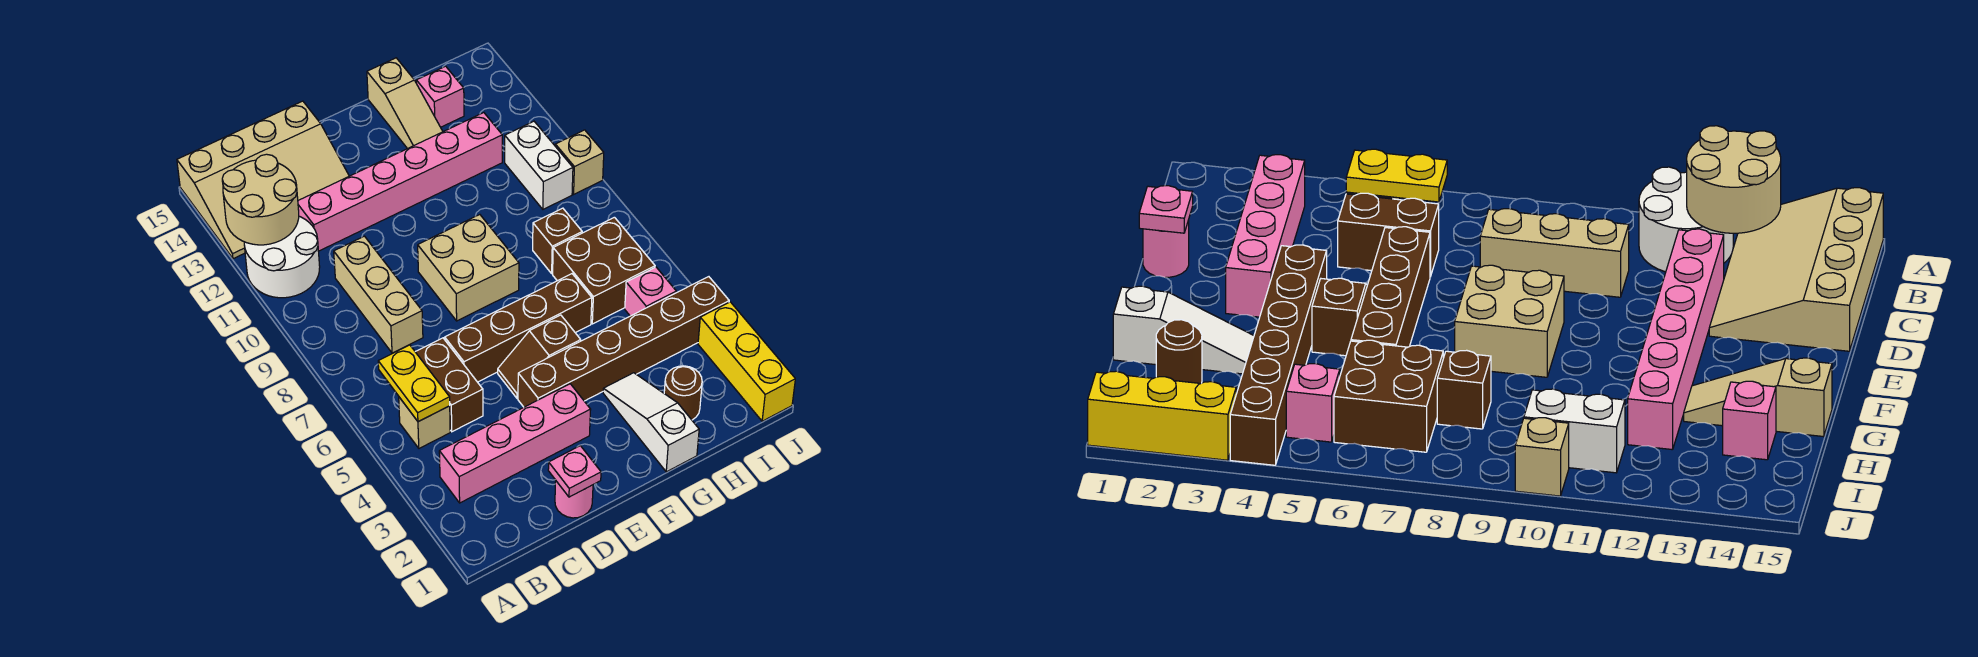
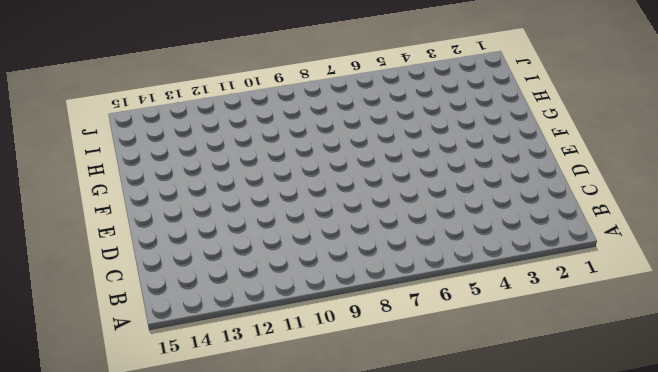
none -> white 2x2 round brick [244,216,320,298]
none -> tan 3x4 slope [177,101,349,259]
none -> pink 1x4 brick [439,384,591,503]

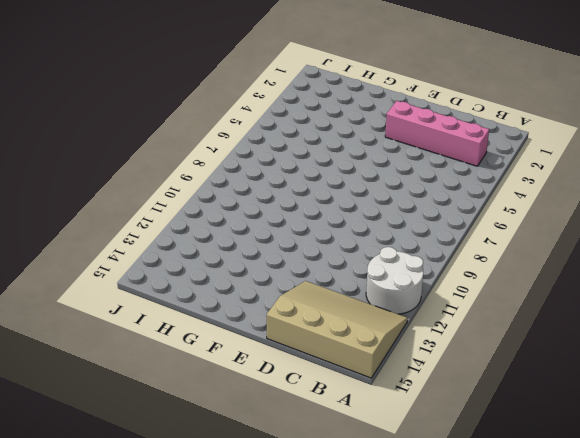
none -> tan 1x1 brick [399,397,450,448]
none -> brown 1x2 brick [415,338,483,432]
none -> tan 1x3 brick [334,236,423,353]

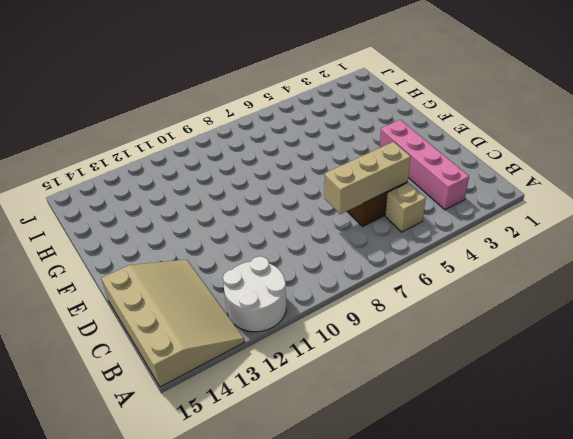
tan 1x3 brick [324,142,410,214] -> tan 1x3 brick moved to [334,236,423,353]
none -> pink 1x6 brick [298,113,502,251]
none -> pink 1x1 round brick [555,481,593,518]
none -> brown 1x4 brick [445,274,592,382]

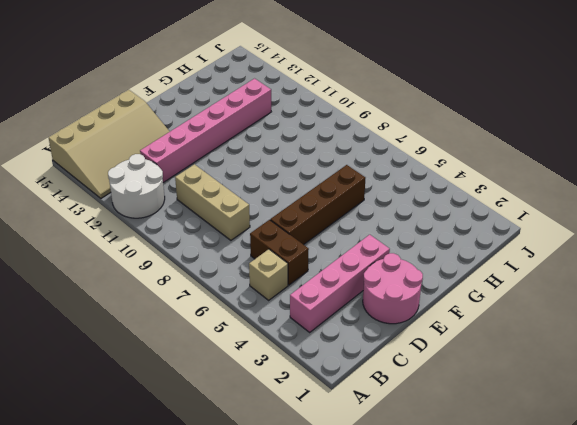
pink 2x2 round brick [363,253,423,324] -> pink 1x1 round brick [555,481,593,518]
none -> brown 1x6 brick [518,277,729,407]
none -> brown 1x2 slope [498,315,581,398]
none -> tan 2x2 brick [418,215,519,321]

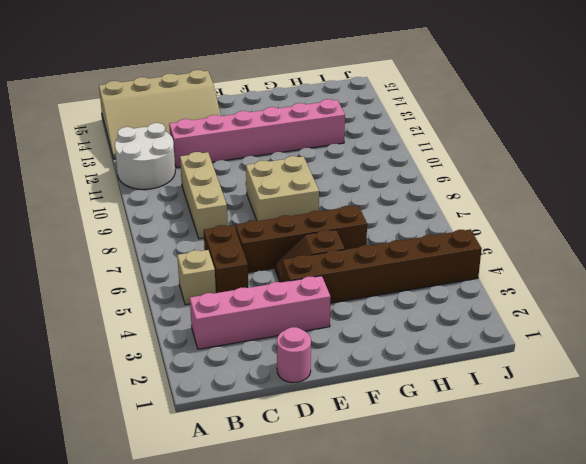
none -> white 1x3 slope [603,373,699,472]
none -> tan 1x3 slope [367,58,443,149]
none -> brown 1x1 round brick [664,366,702,420]

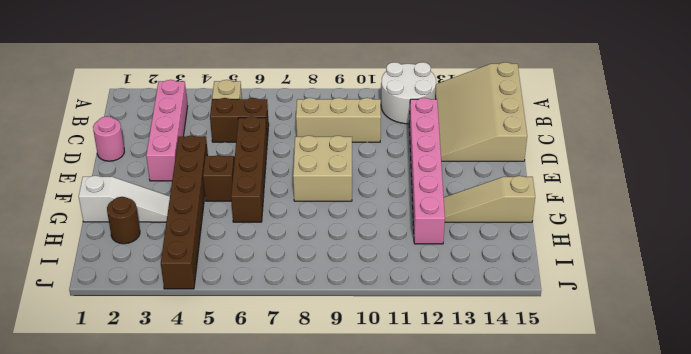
none -> brown 2x2 brick [553,217,655,324]
none -> brown 1x1 brick [533,208,582,273]
none -> pink 1x1 brick [416,66,464,127]

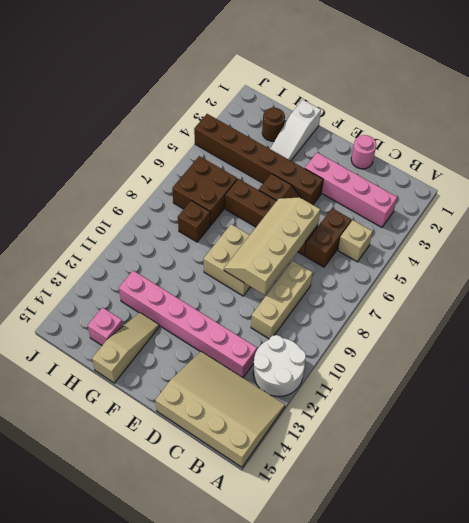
tan 2x4 slope [224,197,320,295] -> none
none -> pink 1x1 brick [625,267,676,316]
none -> white 1x2 brick [505,121,573,209]
none -> yellow 1x3 brick [698,302,795,421]

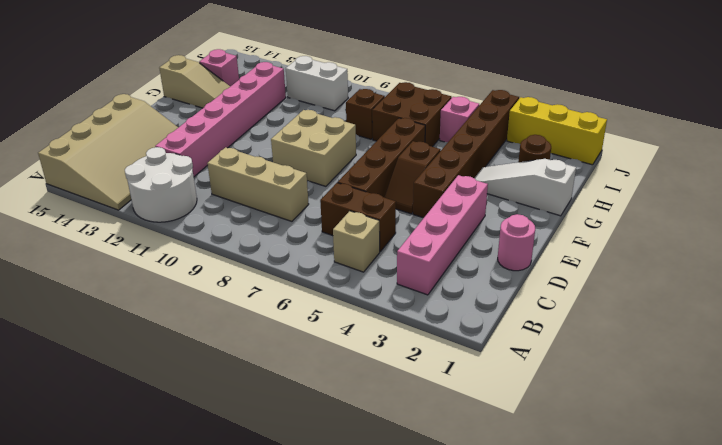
none -> tan 1x1 brick [555,130,604,194]
none -> tan 2x2 round brick [222,154,299,245]
none -> yellow 1x2 plate [378,345,450,422]

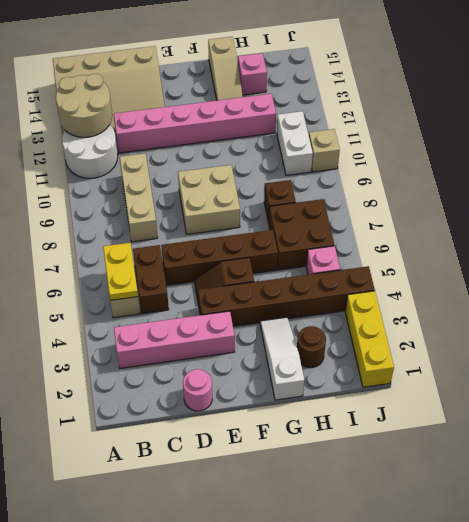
none -> pink 1x1 plate [548,446,601,497]

